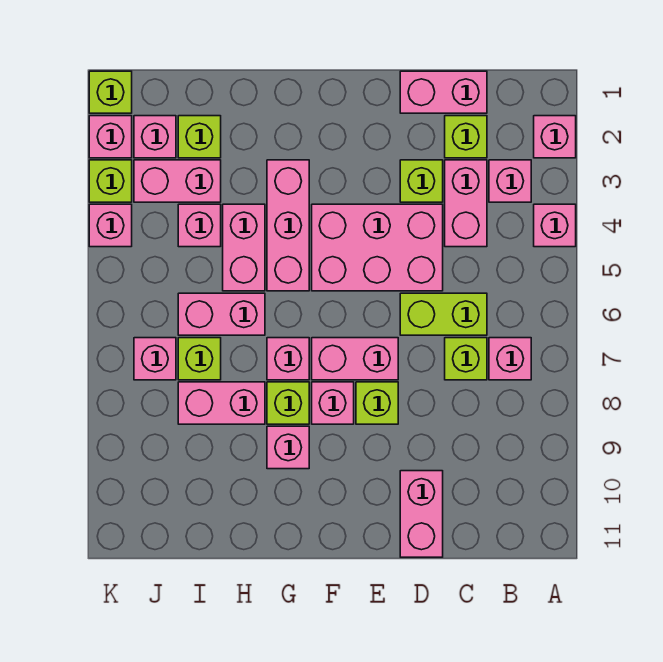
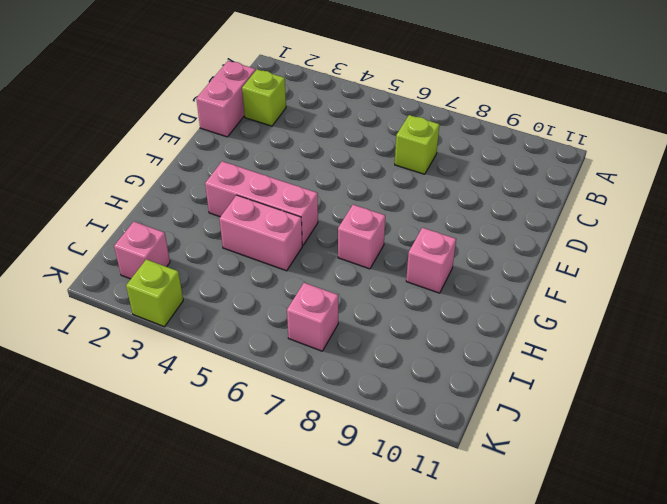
none -> pink 1x1 brick [534,116,576,158]
none -> pink 1x1 brick [534,204,576,247]
none -> pink 1x1 brick [489,160,531,202]
none -> pink 1x1 brick [489,338,531,380]

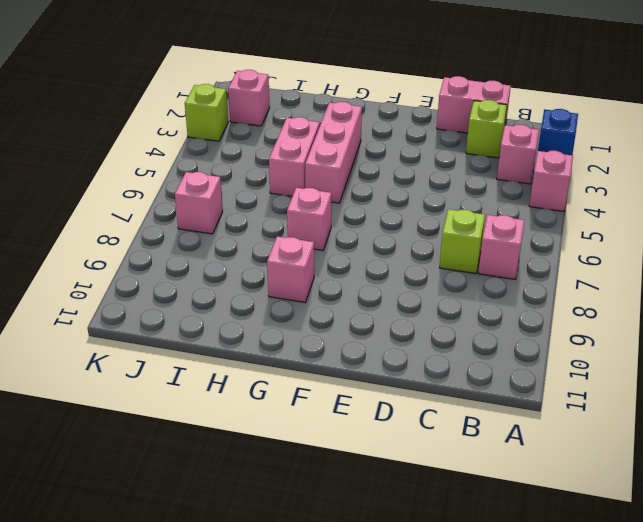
blue 1x1 brick [538,109,578,155] -> pink 1x1 brick [534,116,576,158]
none -> pink 1x2 brick [445,160,487,247]
none -> lime 1x2 brick [400,293,487,335]
none -> lime 1x1 brick [400,160,443,202]
none -> pink 2x3 brick [312,204,443,291]

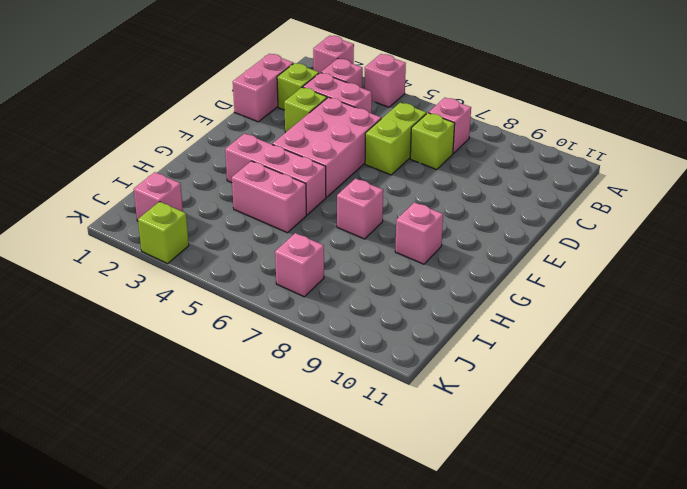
none -> pink 1x2 brick [400,471,443,557]
none -> pink 1x2 brick [312,338,398,380]
none -> lime 1x1 brick [356,382,398,424]
none -> pink 1x1 brick [312,382,354,424]

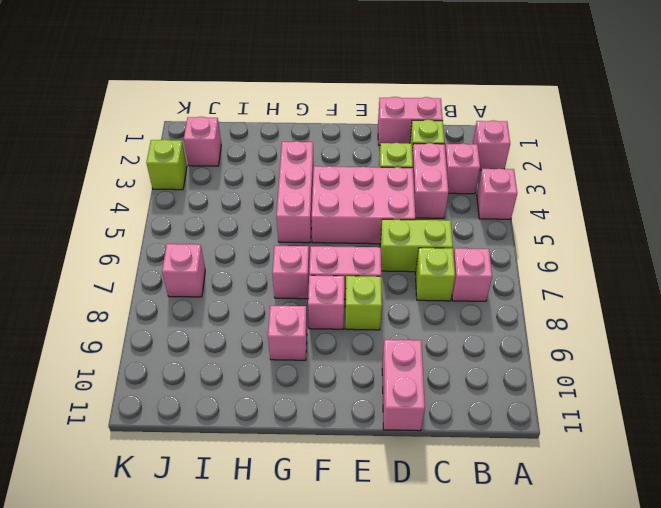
none -> lime 1x1 brick [267,382,309,424]
none -> pink 1x2 brick [223,204,265,291]
none -> pink 1x2 brick [178,293,265,335]
none -> pink 1x2 brick [178,382,265,424]

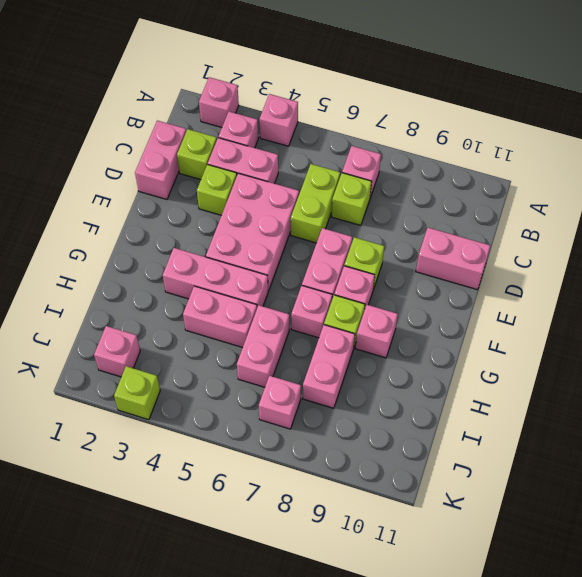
none -> lime 1x1 brick [178,116,221,158]
none -> pink 1x2 brick [134,160,221,202]
none -> pink 1x1 brick [178,204,221,247]
none -> lime 1x1 brick [178,338,221,380]

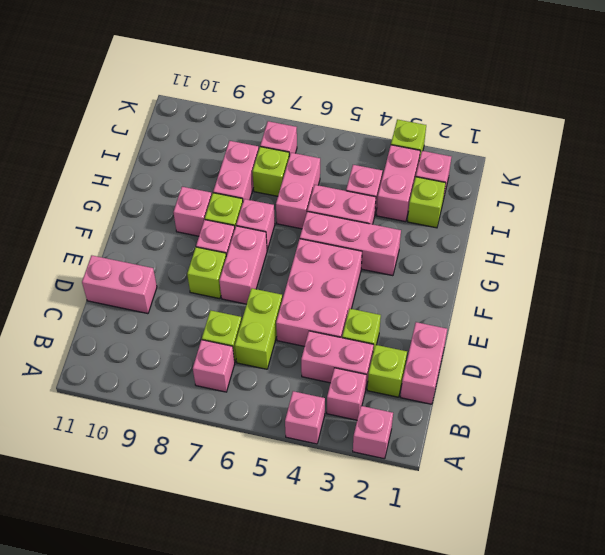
none -> lime 1x1 brick [89,71,132,113]
none -> pink 1x1 brick [89,116,132,158]
none -> pink 1x1 brick [89,204,132,247]

